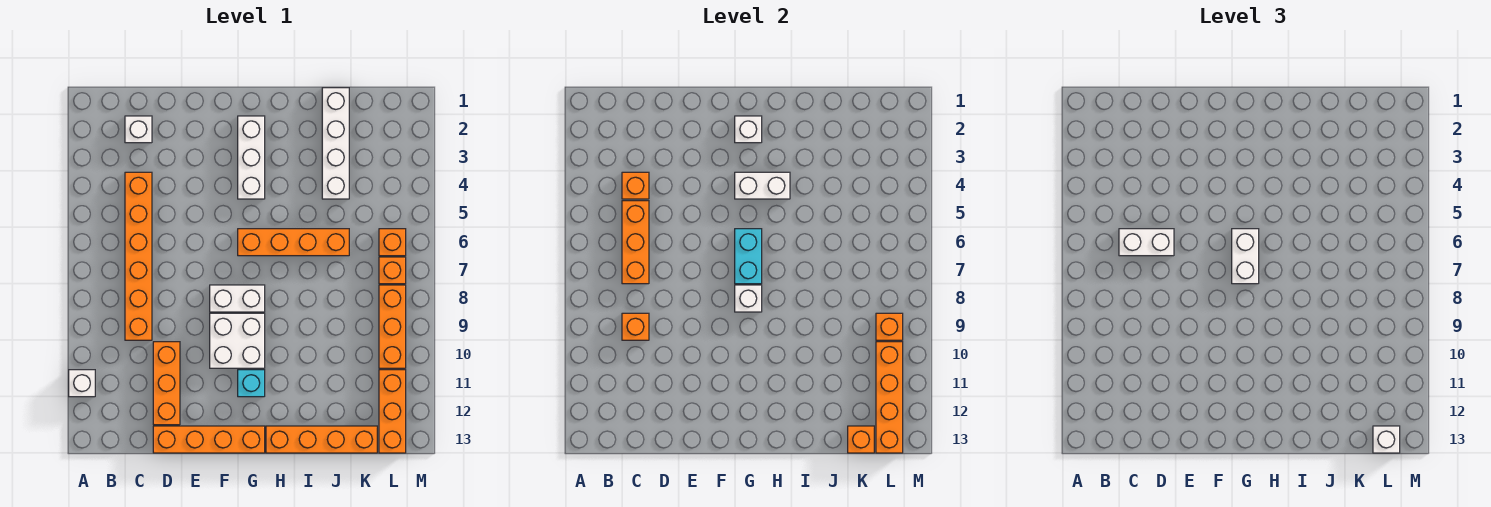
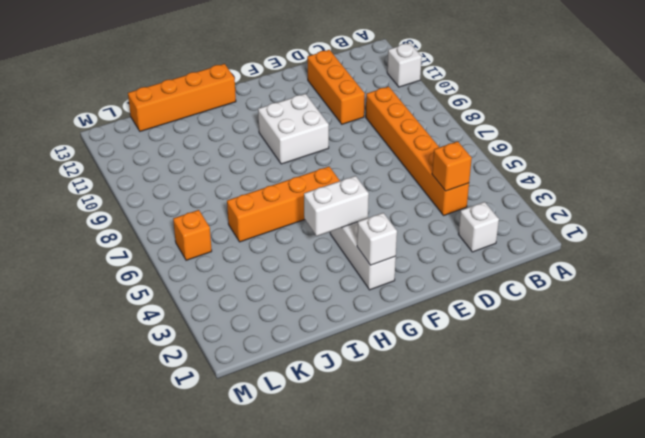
none -> orange 1x4 brick [153,426,265,453]
none -> white 1x2 brick [210,285,265,312]
none -> cyan 1x1 brick [238,370,265,397]

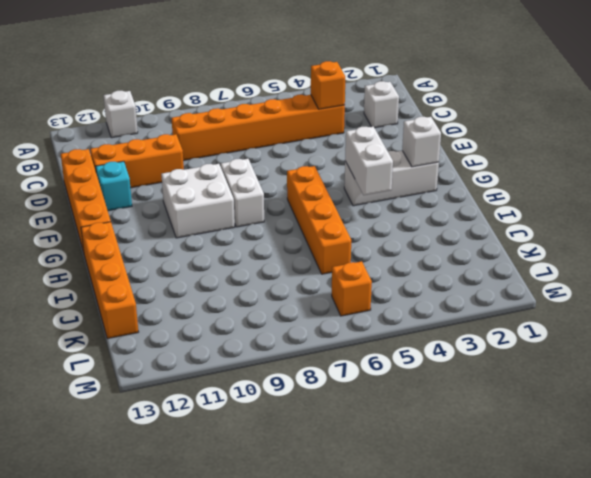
cyan 1x1 brick [96,161,132,211] -> cyan 1x1 brick moved to [238,370,265,397]
none -> white 1x4 brick [322,88,349,199]
none -> orange 1x1 brick [379,257,406,284]
none -> orange 1x3 brick [379,285,406,368]

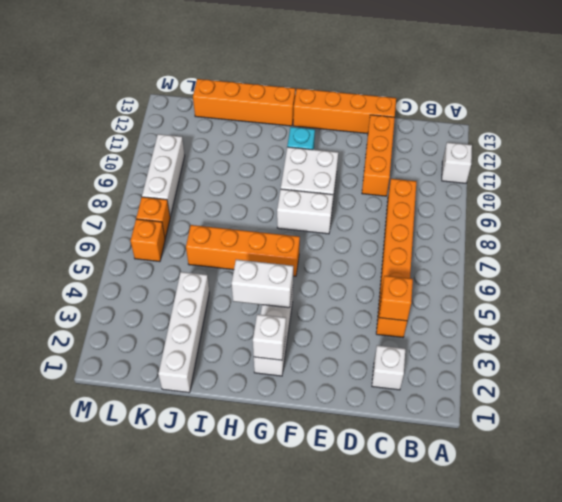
white 1x3 brick [142,134,185,217] -> orange 1x3 brick [379,285,406,368]
none -> orange 1x3 brick [379,370,406,453]
none -> orange 1x3 brick [622,201,649,284]
none -> orange 1x1 brick [622,313,649,340]

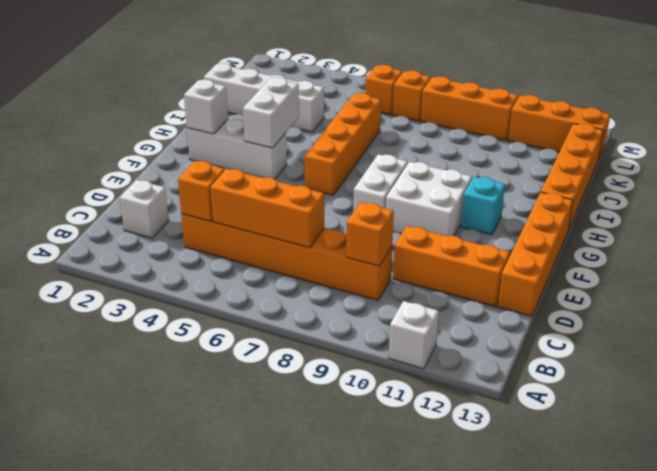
none -> cyan 1x2 brick [735,229,762,284]
none -> white 1x1 brick [735,285,762,312]
none -> orange 1x1 brick [848,426,874,453]

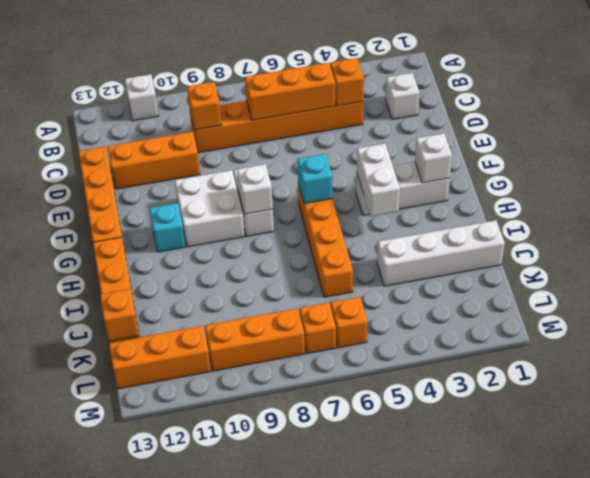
cyan 1x1 brick [297,154,332,204] -> cyan 1x2 brick [735,229,762,284]
none -> orange 1x1 brick [876,313,903,340]
none -> orange 1x4 brick [876,342,903,453]
none -> white 1x2 brick [1119,229,1174,256]

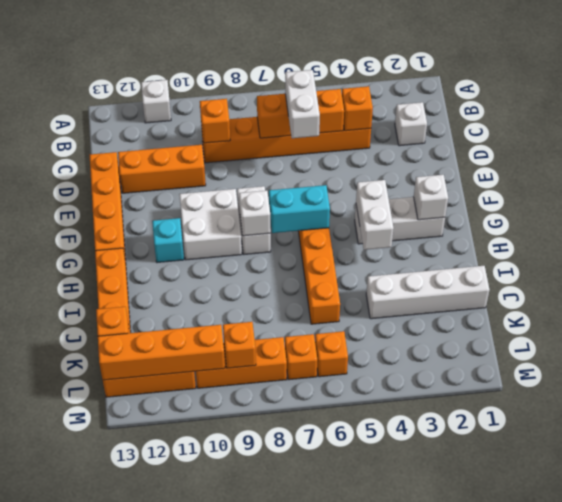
none -> white 1x2 brick [1232,229,1259,284]
none -> white 1x1 brick [1373,426,1400,453]

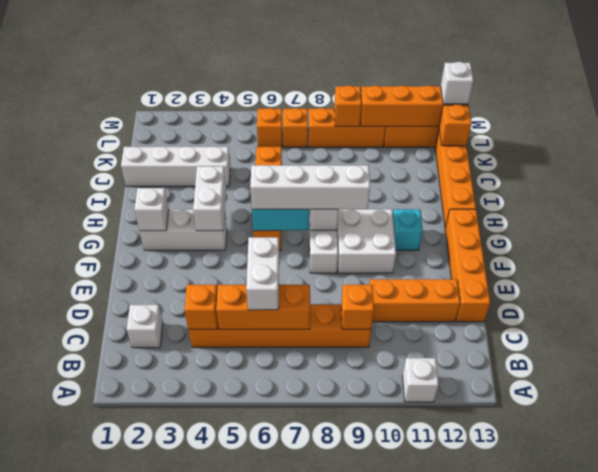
white 1x4 brick [250,165,370,210] -> white 1x2 brick [1232,229,1259,284]

